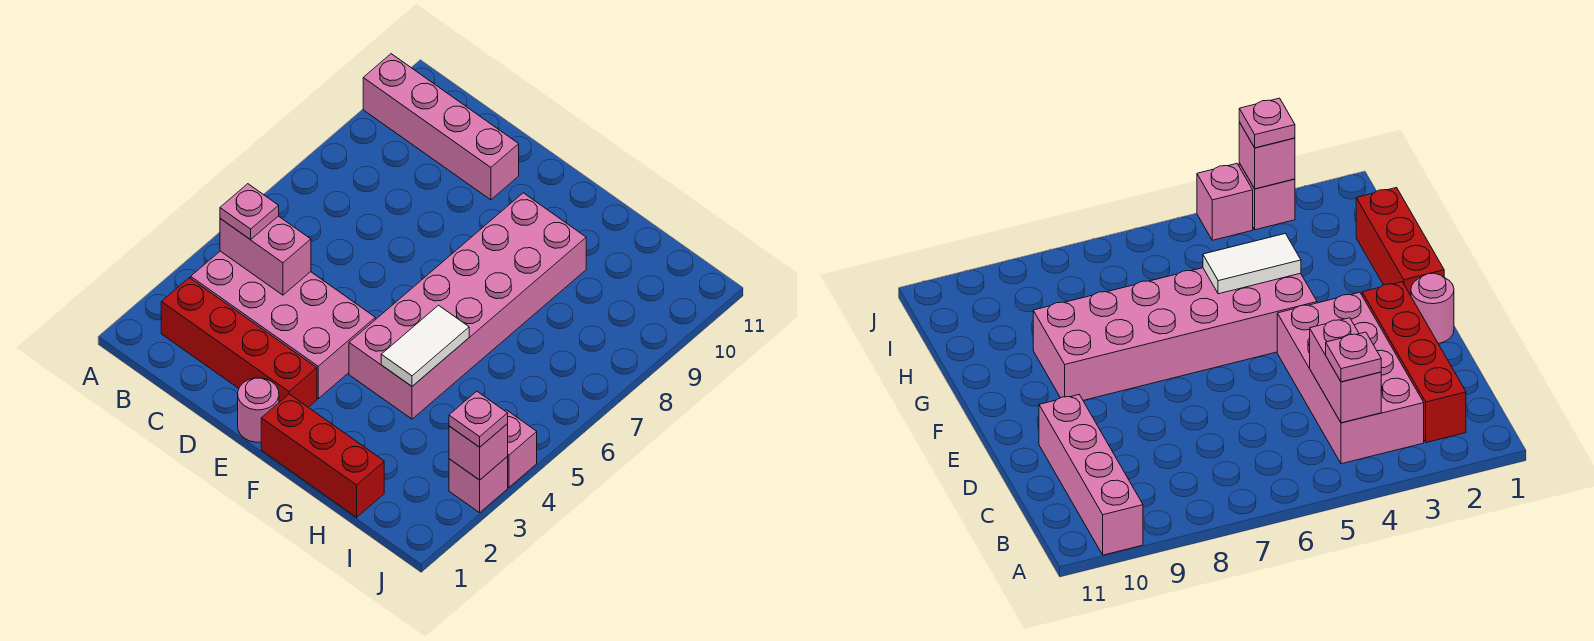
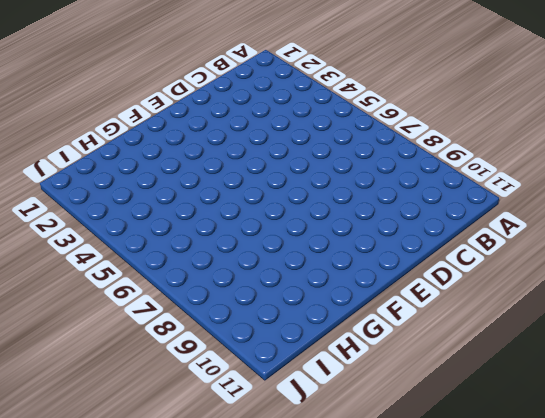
none -> pink 1x4 brick [363,54,519,200]
none -> red 1x4 brick [161,278,317,407]
none -> pink 2x4 brick [191,251,375,398]

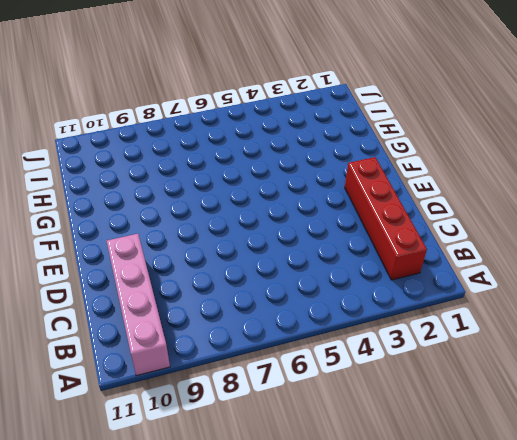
none -> pink 2x4 brick [191,251,375,398]
none -> pink 1x1 round brick [238,378,279,442]
none -> red 1x3 brick [261,394,384,517]

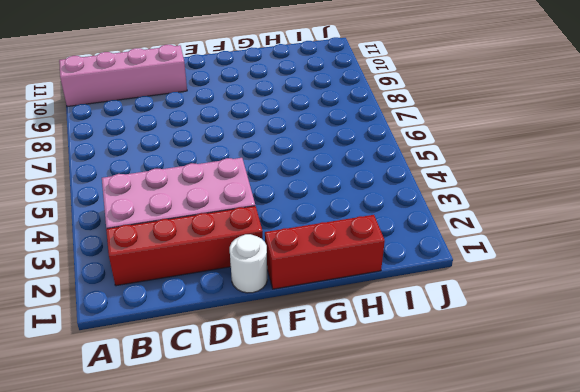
white 1x1 round brick [230,234,267,293] -> pink 1x1 round brick [238,378,279,442]
none -> pink 2x6 brick [349,193,586,419]
none -> pink 1x1 brick [449,457,508,513]
none -> pink 1x1 brick [505,410,537,487]

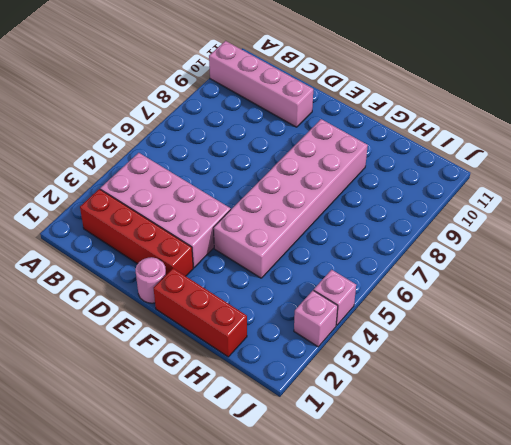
none -> pink 1x2 brick [220,216,311,295]
none -> white 1x2 tile [381,305,469,386]
none -> pink 1x1 brick [449,424,508,480]

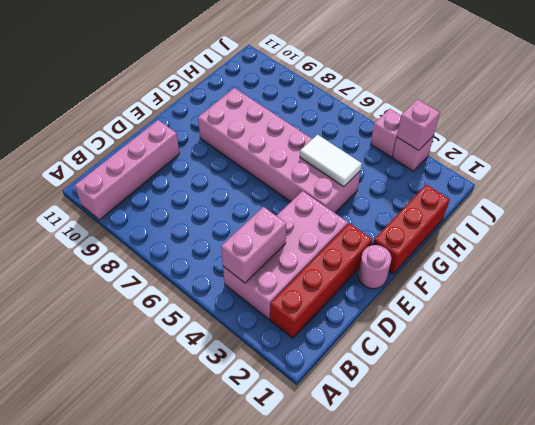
none -> pink 1x1 plate [220,184,279,240]
none -> pink 1x1 plate [449,391,508,447]

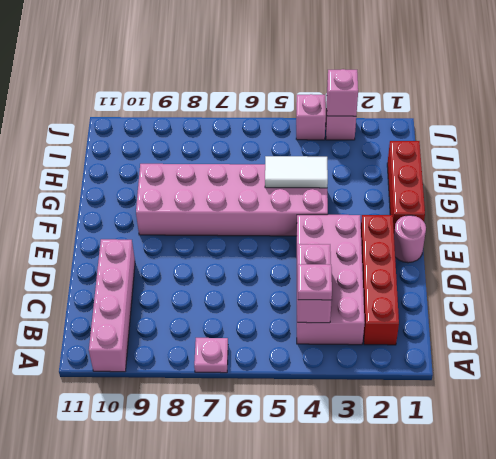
pink 1x1 plate [194,338,228,373] -> pink 1x1 plate moved to [449,391,508,447]

